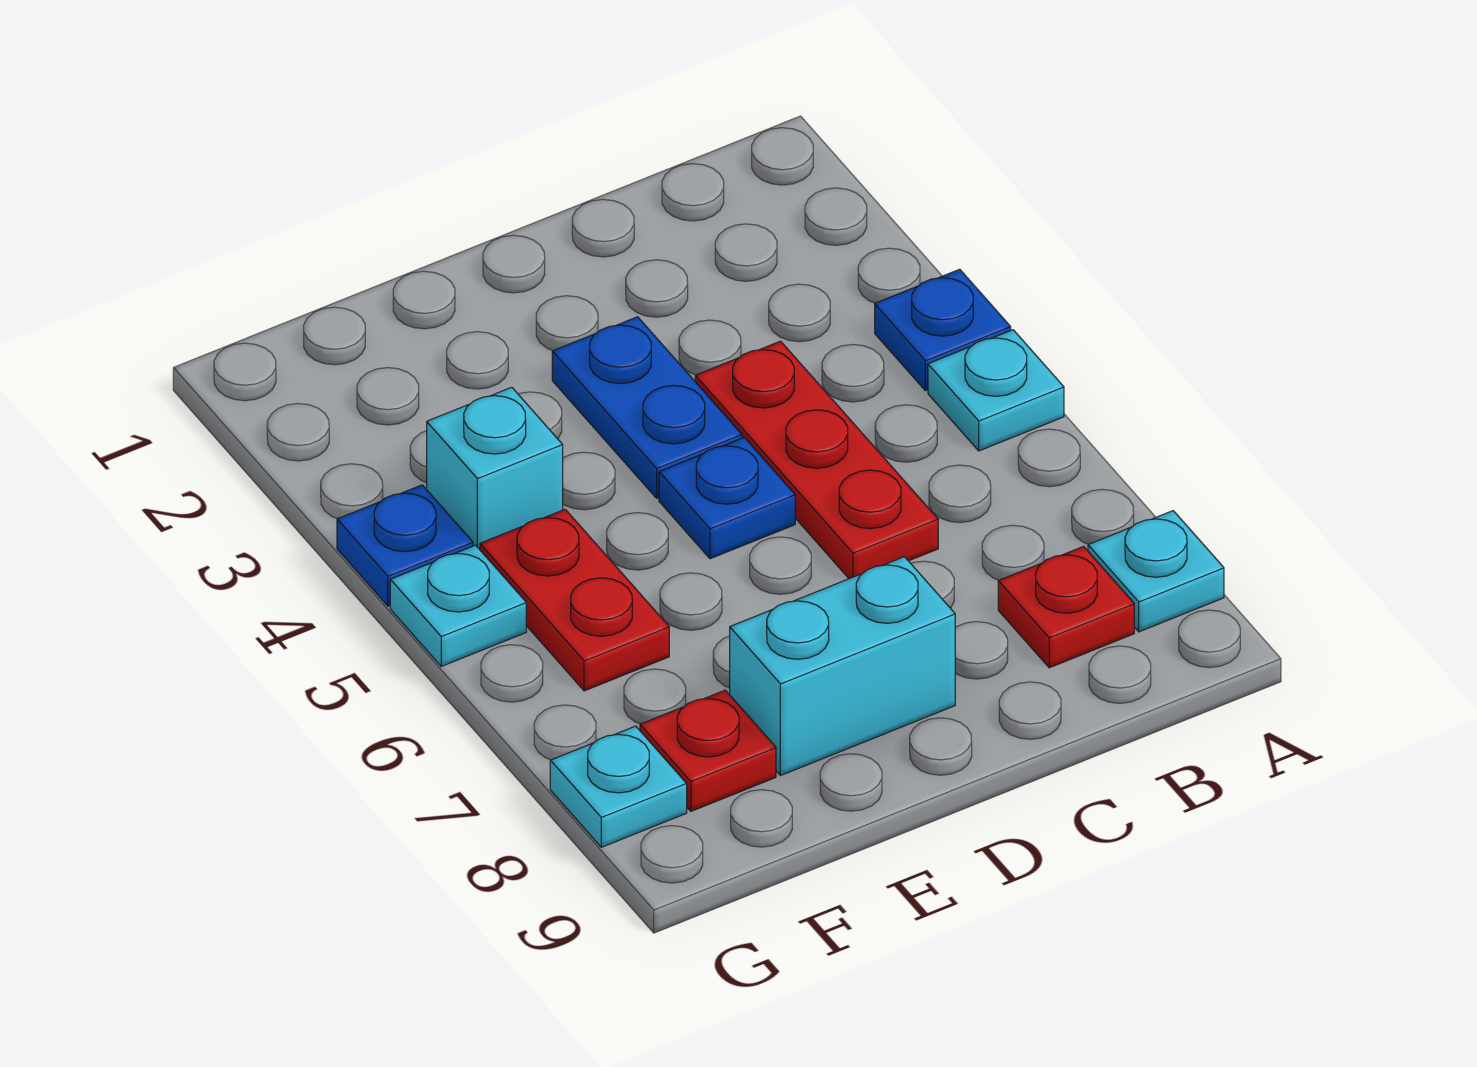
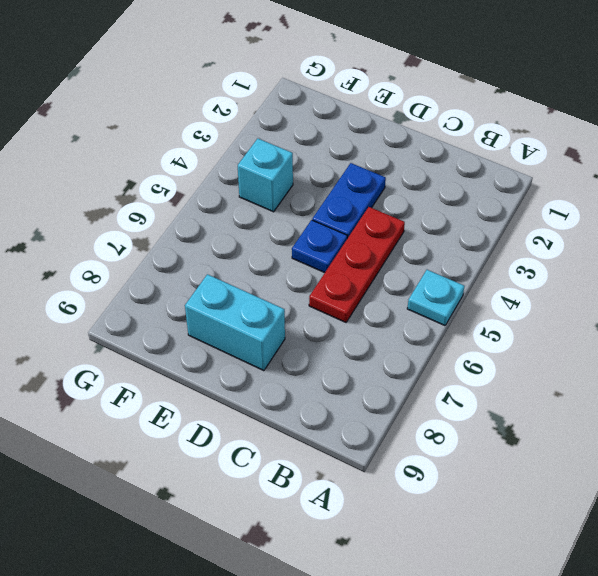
none -> blue 1x1 plate [875,269,1011,391]
none -> cyan 1x1 plate [1088,511,1224,632]
none -> red 1x1 plate [998,547,1134,668]

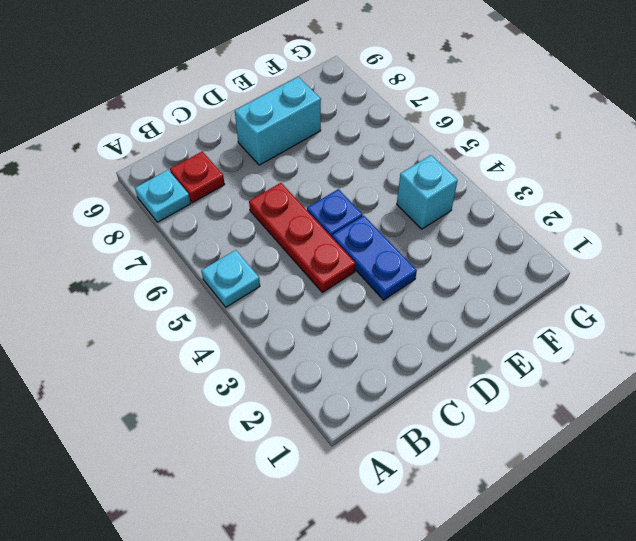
none -> blue 1x1 plate [875,269,1011,391]
none -> red 1x2 plate [480,509,669,691]
none -> red 1x1 plate [640,690,776,811]

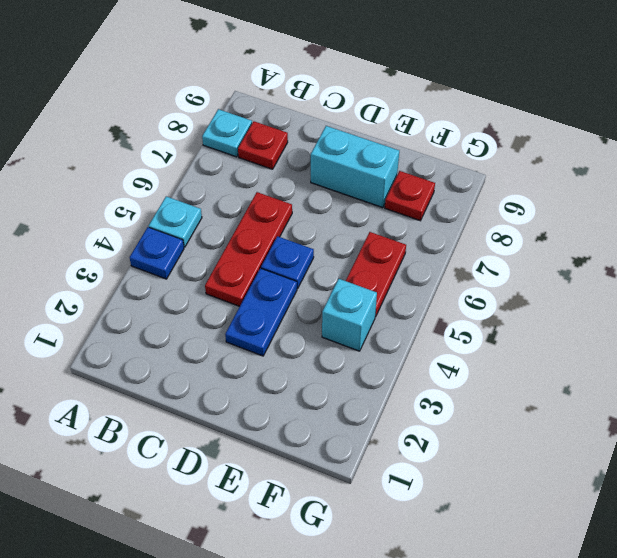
none -> blue 1x1 plate [337,485,473,606]
none -> cyan 1x1 plate [390,545,526,666]
none -> cyan 1x1 plate [550,726,687,847]

